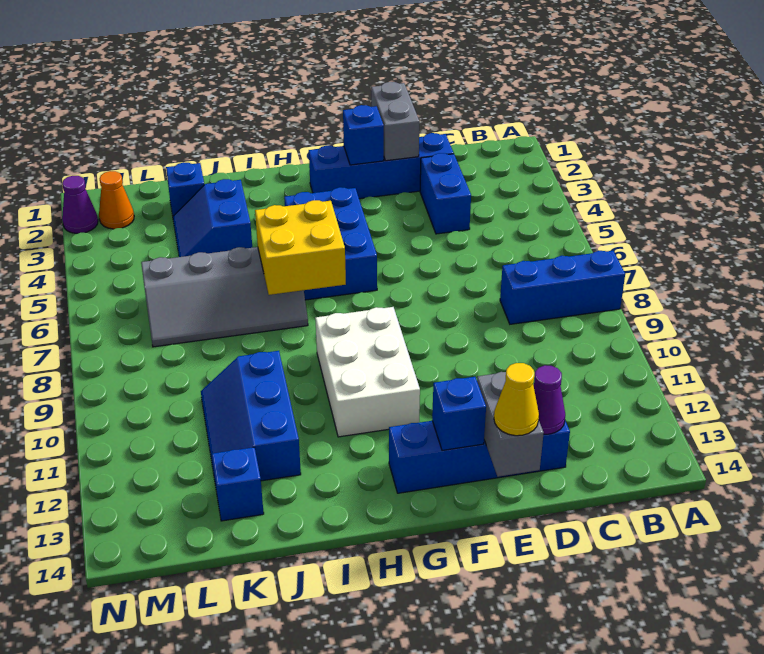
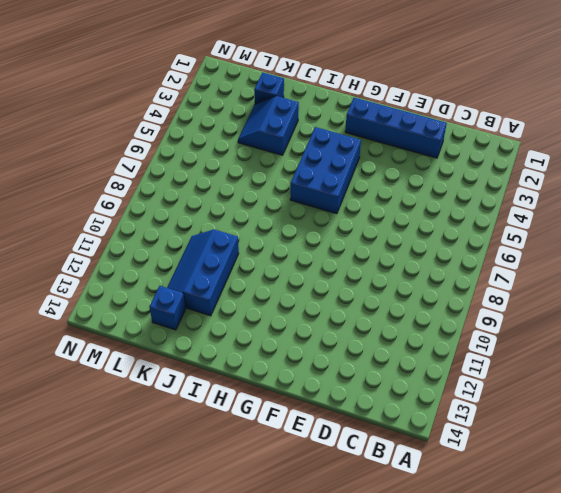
none -> blue 1x3 brick [500,251,625,324]
none -> blue 1x2 brick [420,153,471,234]
none -> blue 1x4 brick [389,421,570,493]

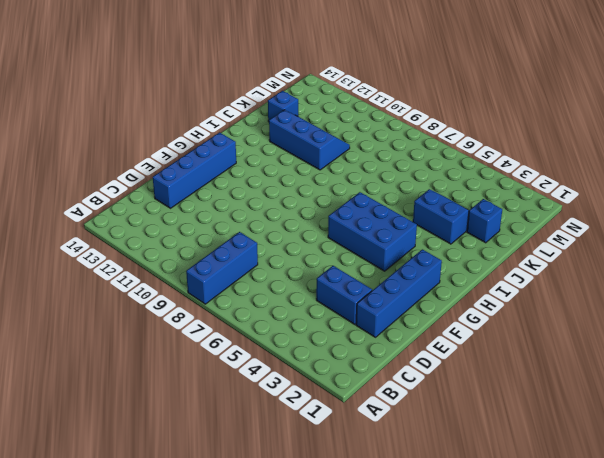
none -> white 2x3 brick [315,307,420,437]
none -> grey 2x4 slope [141,247,308,347]
none -> orange 1x1 cone [99,171,134,229]

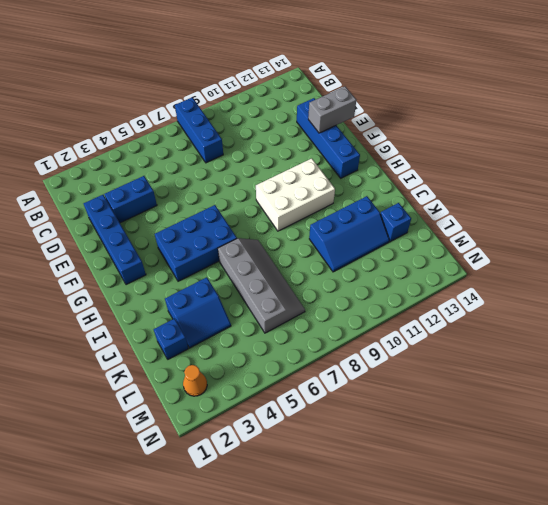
none -> purple 1x1 cone [62,176,98,233]
none -> purple 1x1 cone [533,365,565,434]
none -> grey 1x2 brick [371,82,419,161]

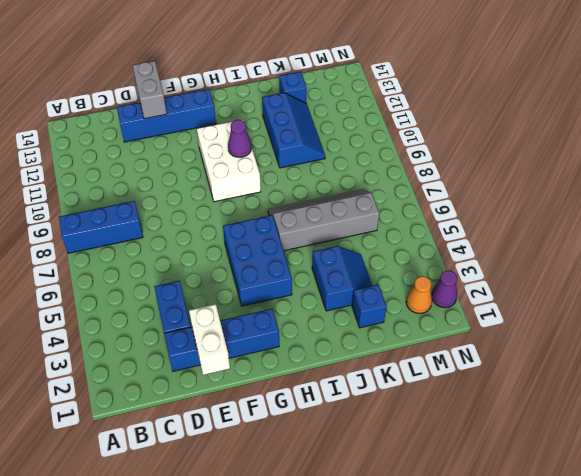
white 1x2 brick [189,304,230,375] -> grey 1x2 brick [371,82,419,161]
purple 1x1 cone [228,120,252,157] -> purple 1x1 cone moved to [533,365,565,434]
none -> blue 1x1 brick [343,105,384,165]
none -> blue 1x1 brick [432,377,486,450]
none -> yellow 2x2 brick [255,200,346,295]

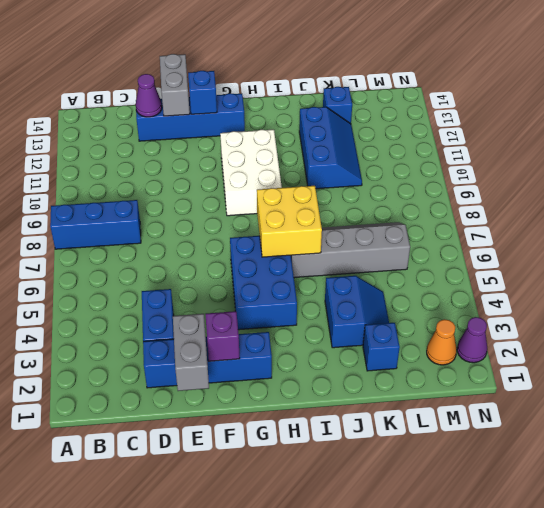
purple 1x1 brick [205,311,240,361] -> blue 1x1 brick [343,105,384,165]
none -> yellow 1x1 cone [494,363,539,436]

